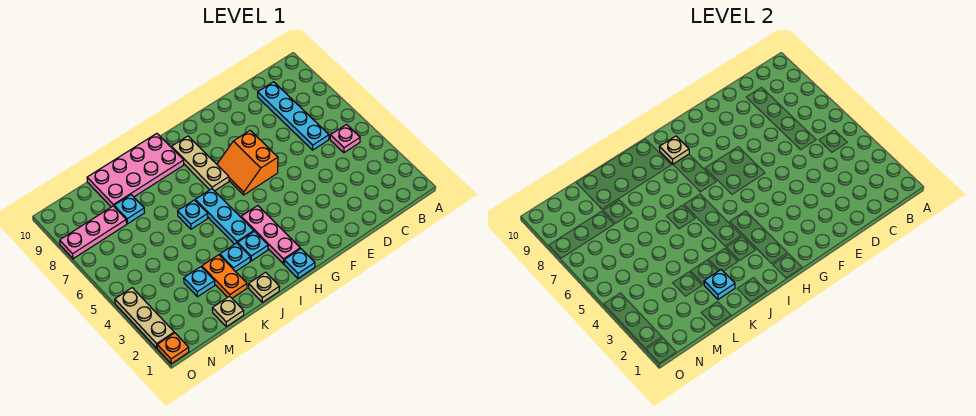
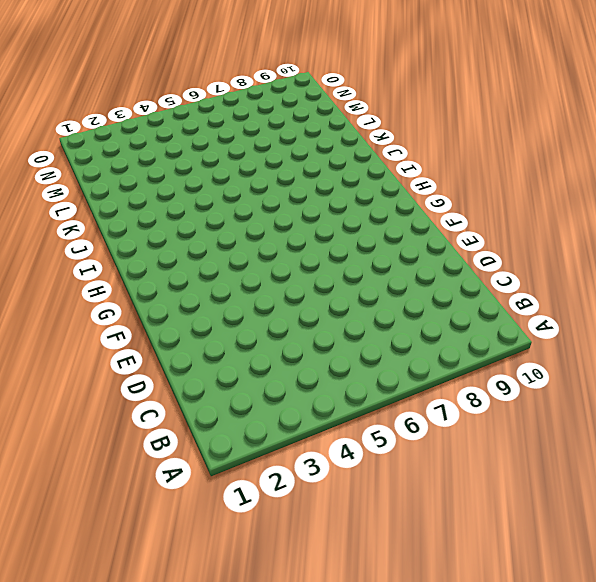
none -> pink 1x1 plate [330,125,360,153]
none -> cyan 1x4 plate [258,82,329,150]
none -> orange 2x2 slope [217,130,278,195]

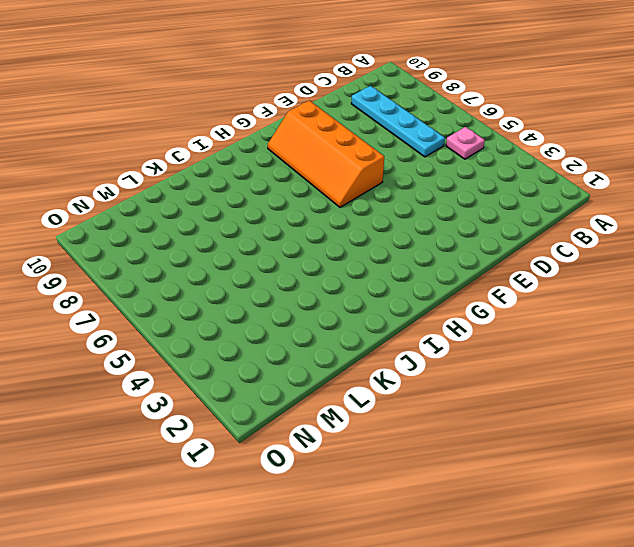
orange 2x4 slope [268,101,384,207] -> orange 2x2 slope [217,130,278,195]
none -> cyan 1x1 plate [284,249,315,278]
none -> pink 1x3 plate [241,206,300,264]
none -> tan 1x3 plate [171,136,229,191]

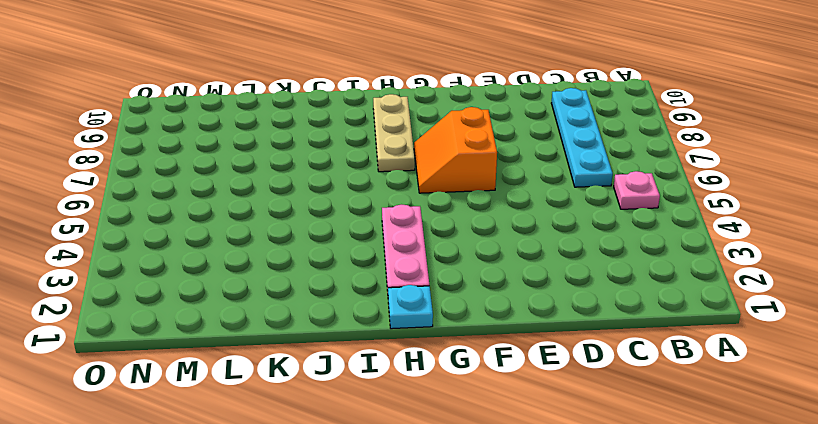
none -> cyan 1x1 plate [238,231,268,261]
none -> cyan 1x3 plate [195,189,254,244]
none -> pink 2x4 plate [87,134,184,207]

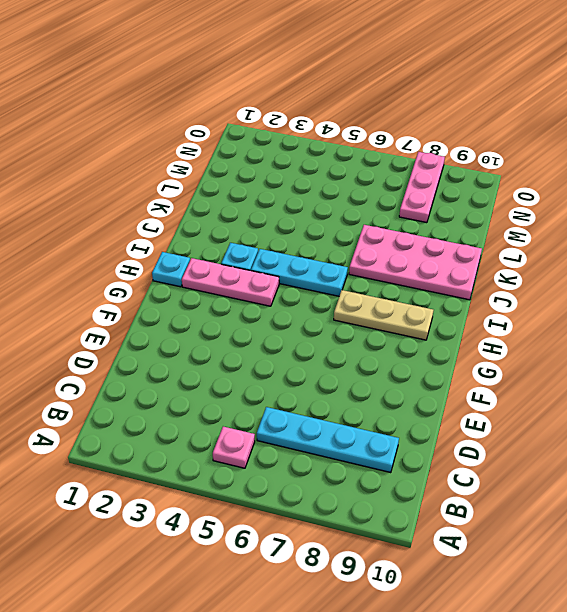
pink 2x4 plate [349,225,482,300] -> pink 2x4 plate turned to [87,134,184,207]
none -> orange 2x2 slope [217,130,278,195]
none -> tan 1x1 plate [249,272,280,302]
none -> cyan 1x1 plate [220,243,250,272]

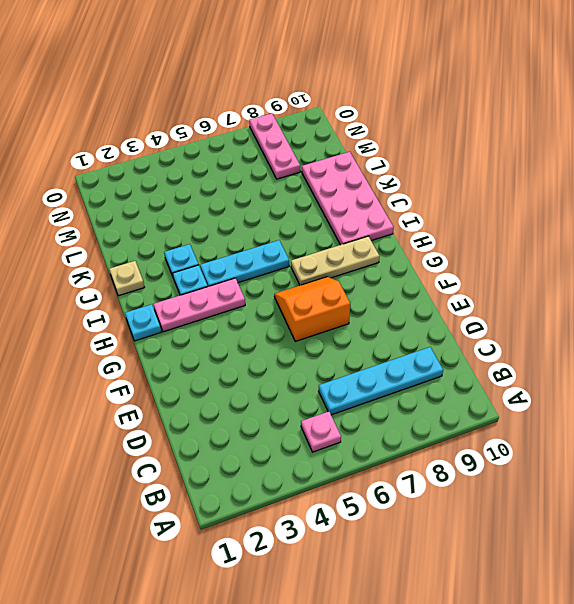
none -> cyan 1x1 plate [178,200,208,229]
none -> orange 1x2 plate [202,255,247,298]
none -> tan 1x1 plate [212,296,244,327]

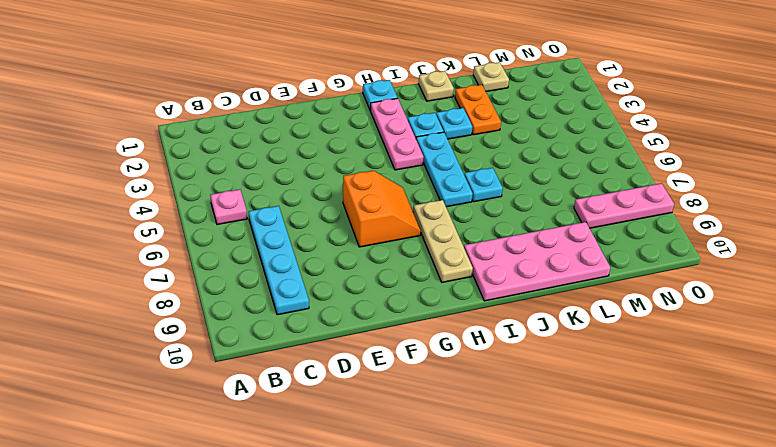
none -> cyan 1x1 plate [184,267,215,297]
none -> cyan 1x1 plate [114,195,145,224]
none -> orange 1x1 plate [157,333,189,364]

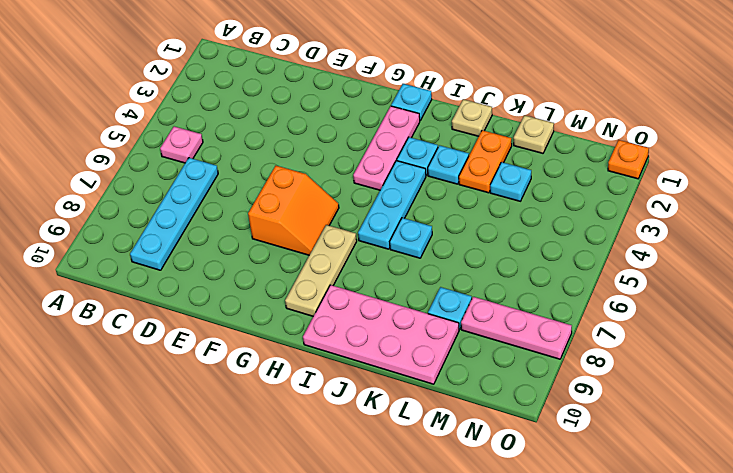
none -> tan 1x3 plate [115,288,174,348]
none -> tan 1x1 plate [660,136,689,164]
none -> cyan 1x1 plate [704,270,735,299]

